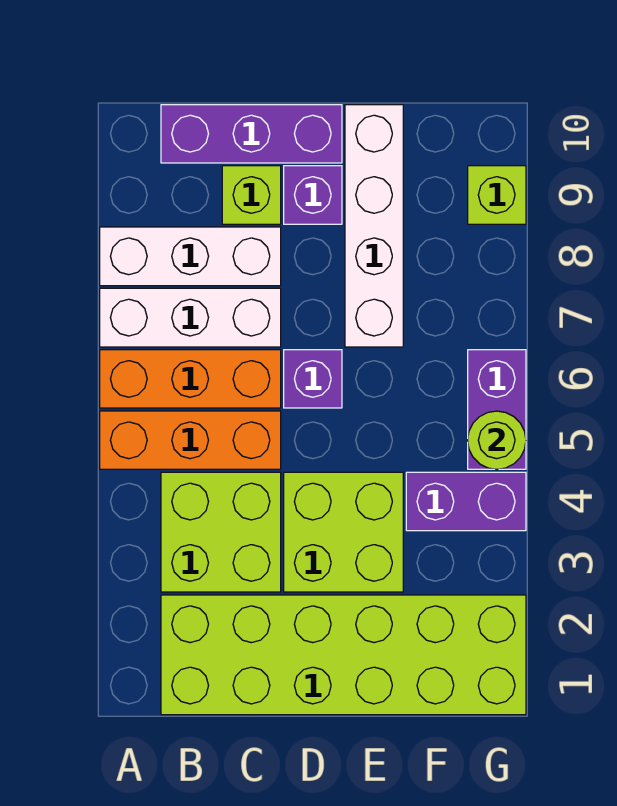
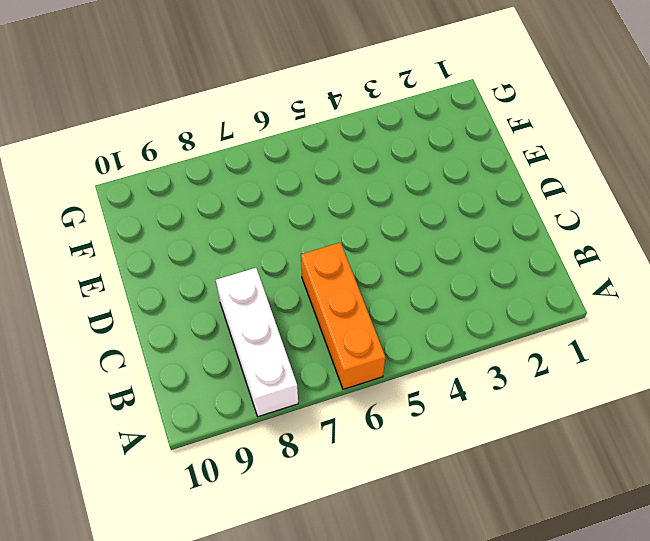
none -> orange 1x3 brick [100,411,281,469]
none -> white 1x3 brick [100,288,281,347]
none -> lime 2x6 brick [161,595,526,715]

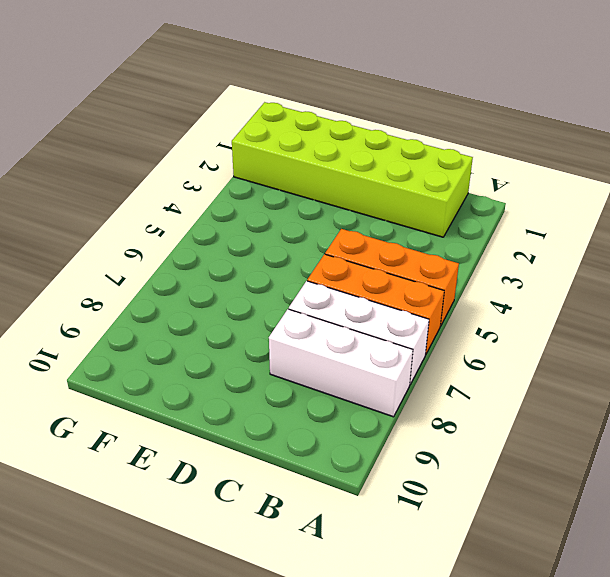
none -> lime 2x2 brick [161,472,281,592]
none -> purple 1x3 brick [161,105,342,163]
none -> lime 1x1 brick [222,166,281,224]

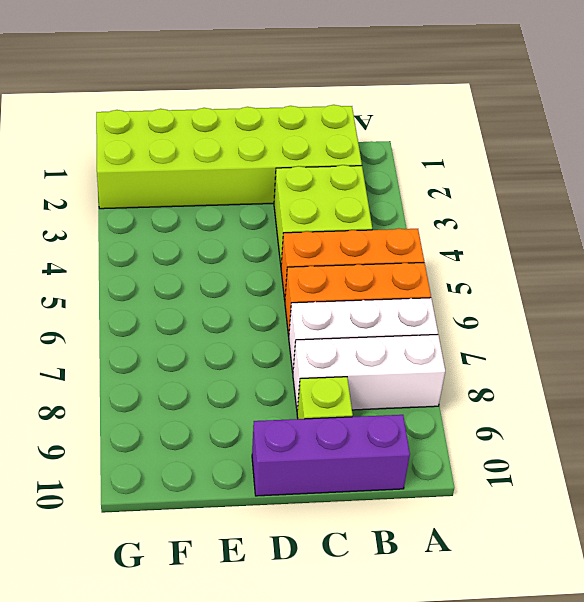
none -> lime 2x2 brick [284,472,403,592]
none -> purple 1x1 brick [284,350,342,408]
none -> purple 1x1 brick [284,166,342,224]

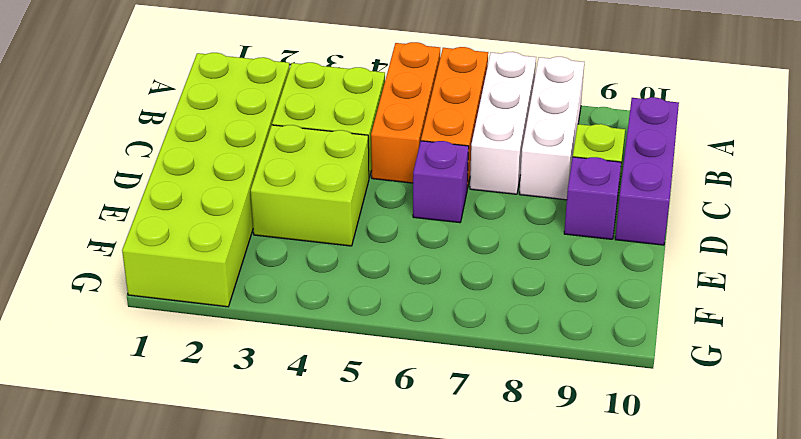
none -> white 1x4 brick [345,105,403,347]
none -> purple 1x2 brick [406,472,526,531]
none -> purple 1x2 brick [468,350,526,469]

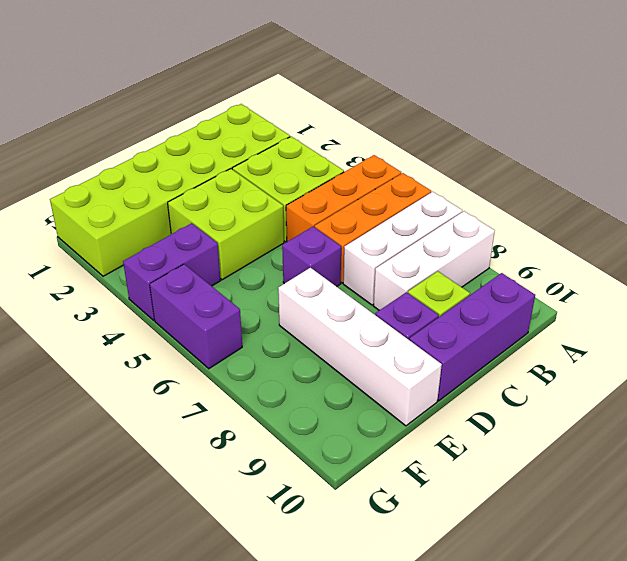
none -> lime 1x1 brick [468,166,526,224]
none -> lime 1x1 round brick [468,411,526,469]

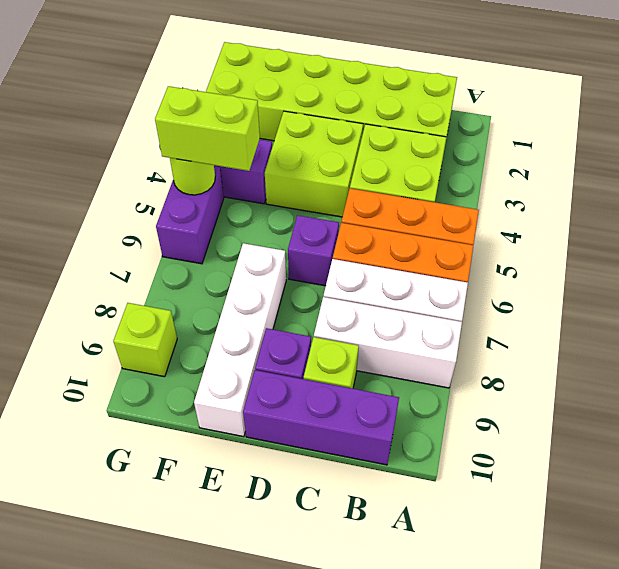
lime 1x2 brick [155,86,260,171] -> none

